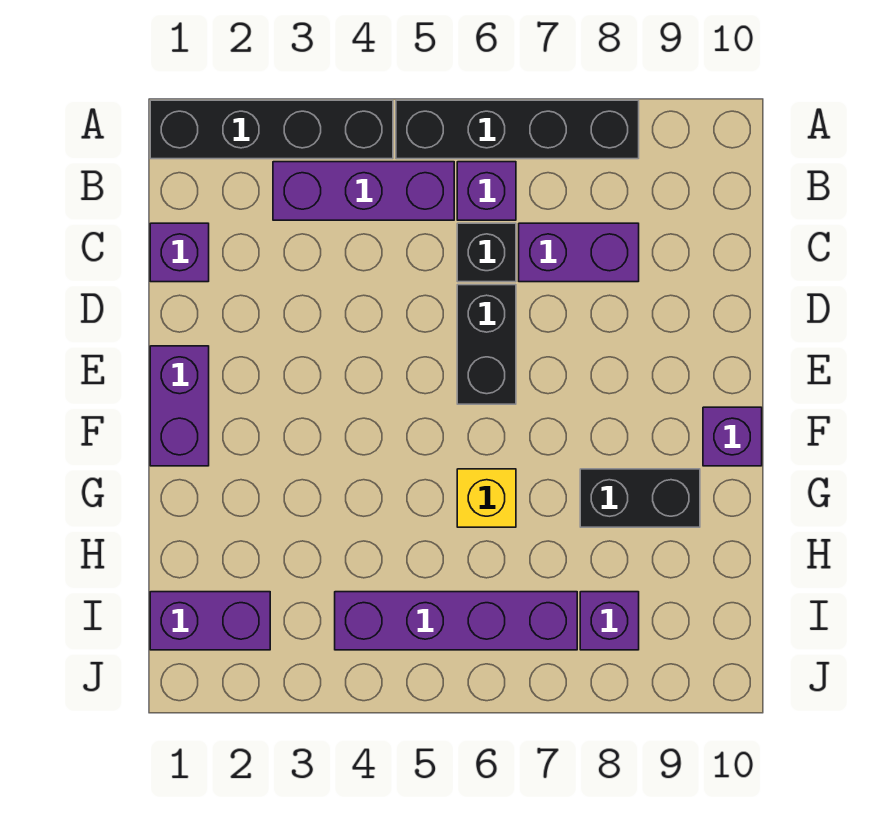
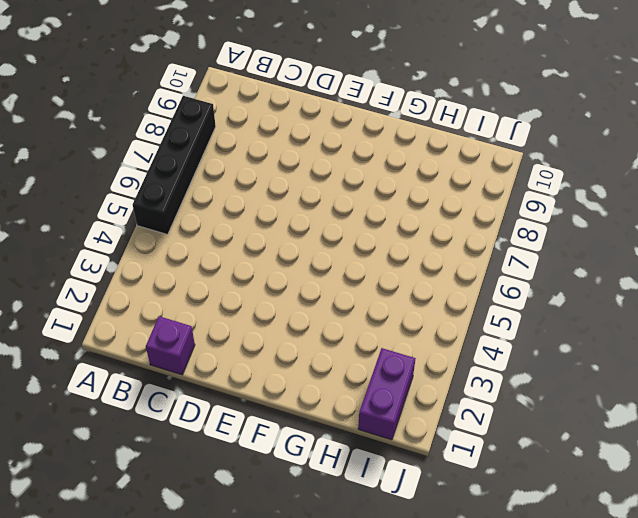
none -> black 1x4 brick [150,100,393,159]
none -> purple 1x3 brick [273,162,454,220]
none -> purple 1x1 brick [457,162,516,220]

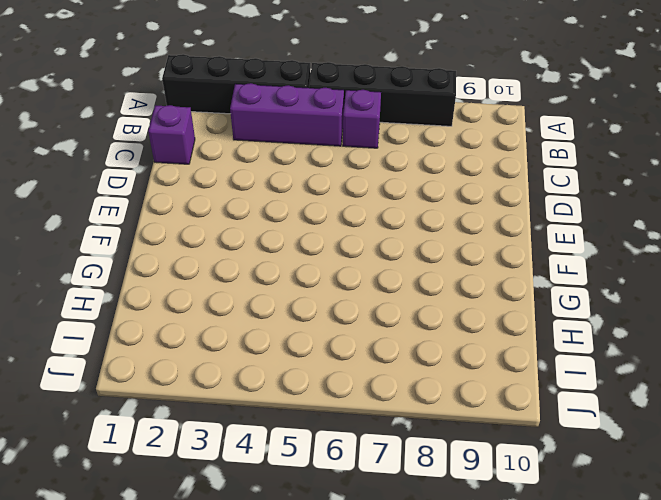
none -> black 1x1 brick [457,223,516,282]
none -> purple 1x2 brick [519,223,639,282]
none -> black 1x2 brick [457,285,516,404]

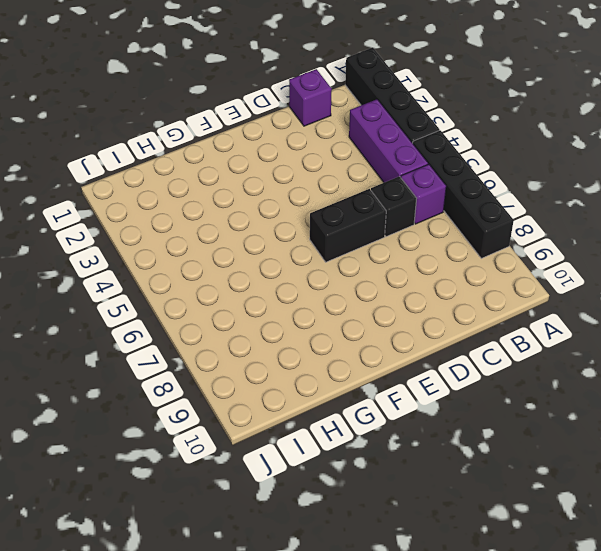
none -> purple 1x2 brick [519,223,639,282]
none -> purple 1x2 brick [150,346,209,466]
none -> purple 1x1 brick [703,407,762,466]

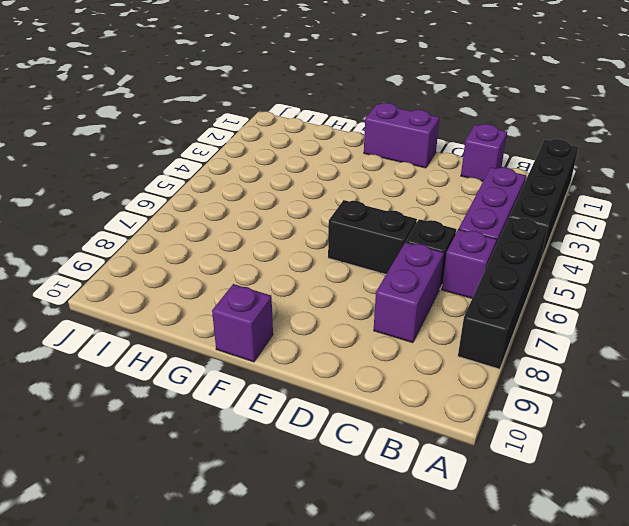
none -> yellow 1x1 brick [457,469,516,527]
none -> black 1x2 brick [580,469,700,527]
none -> purple 1x2 brick [150,592,270,650]

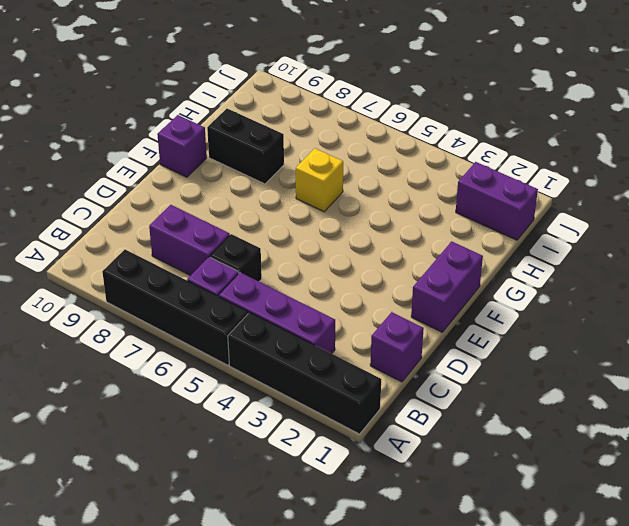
none -> black 1x2 brick [457,285,516,404]
none -> purple 1x4 brick [335,592,577,650]
none -> purple 1x1 brick [580,592,639,650]

